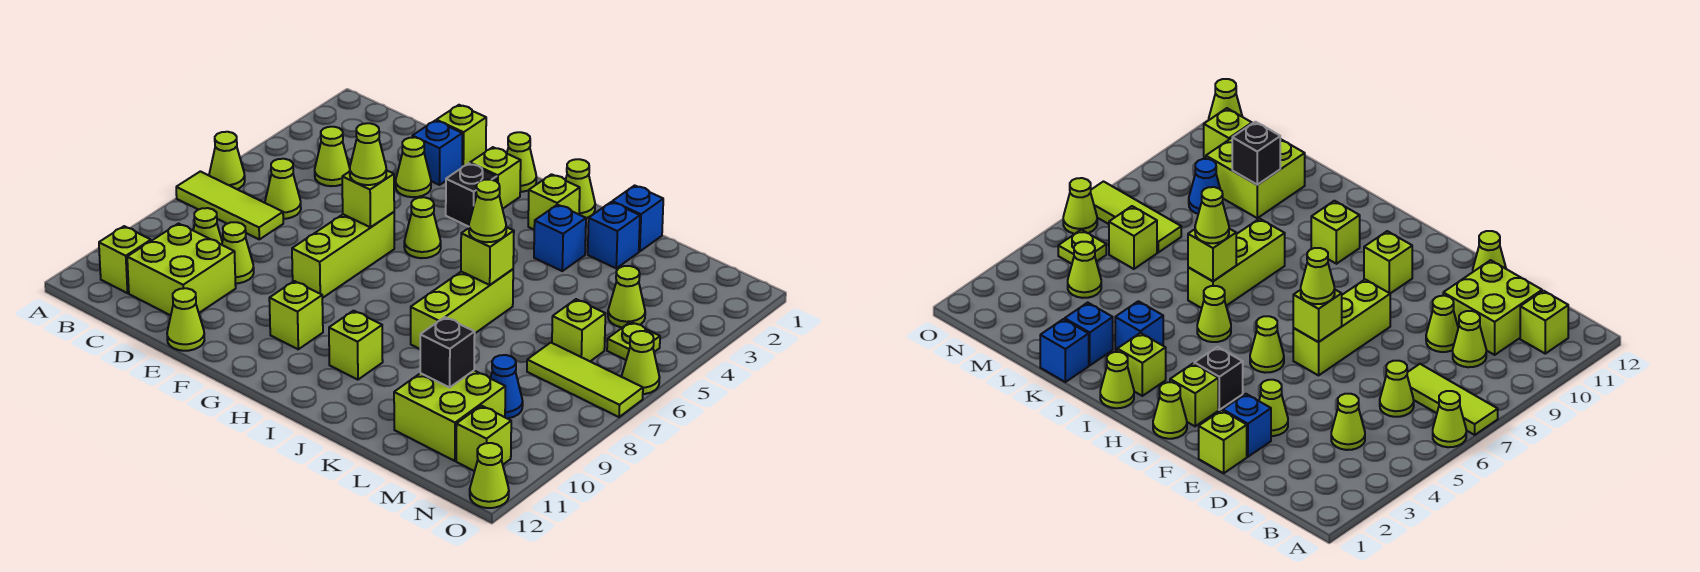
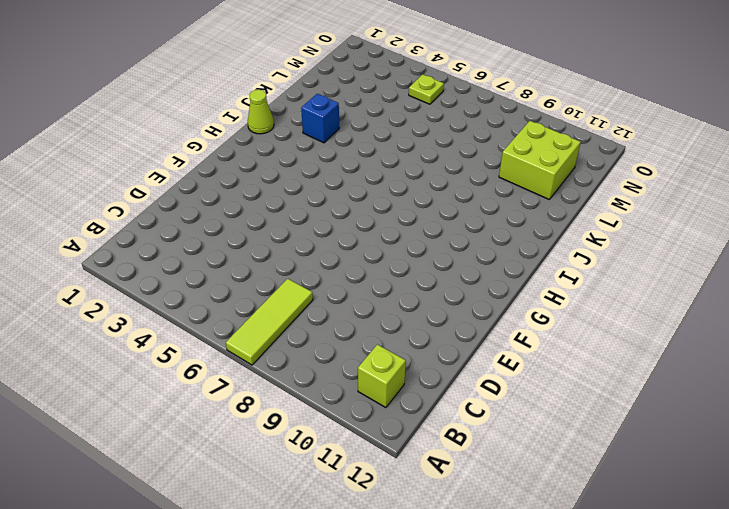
none -> lime 1x1 cone [209,132,245,189]
none -> lime 1x1 cone [315,127,350,186]
none -> lime 1x1 cone [265,159,301,219]
none -> lime 1x1 cone [193,208,222,245]

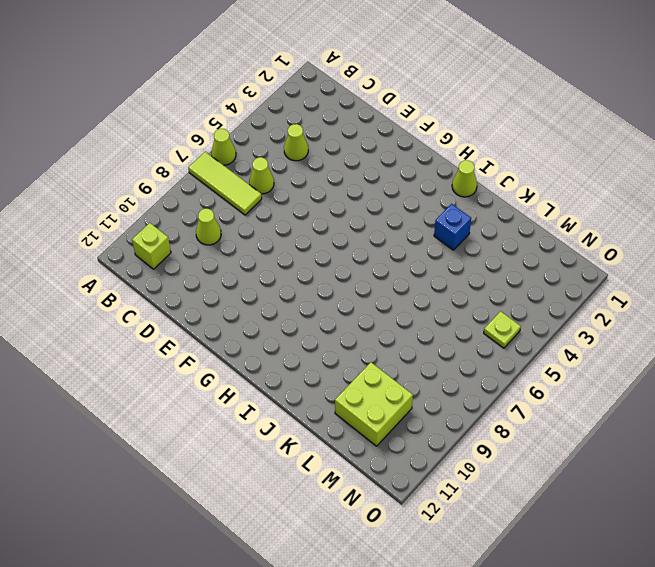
none -> lime 2x2 brick [127,224,236,315]
none -> lime 1x1 cone [222,222,254,283]
none -> lime 1x1 brick [436,105,486,167]
none -> blue 1x1 brick [412,121,463,185]

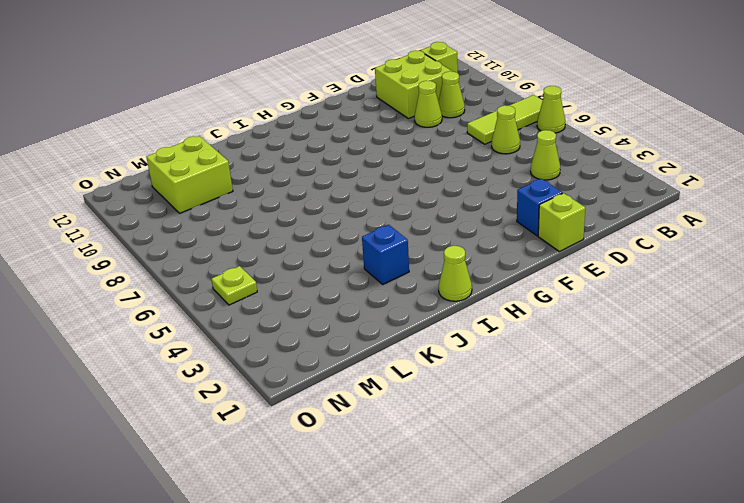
none -> lime 1x1 cone [396,137,431,197]
none -> lime 1x1 cone [167,288,204,351]
none -> lime 1x3 brick [292,212,394,298]
none -> lime 1x1 cone [507,132,536,192]

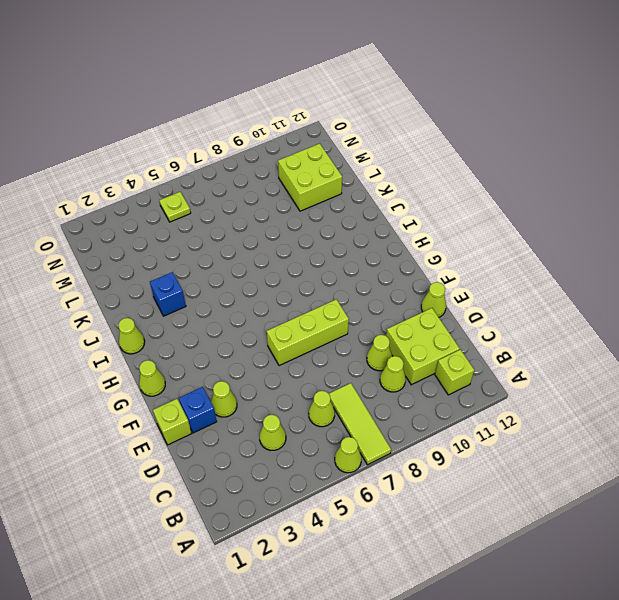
none -> lime 1x1 brick [470,147,521,209]
none -> black 1x1 brick [446,163,497,227]
none -> lime 1x1 cone [404,197,441,258]
none -> lime 1x1 brick [269,281,323,349]

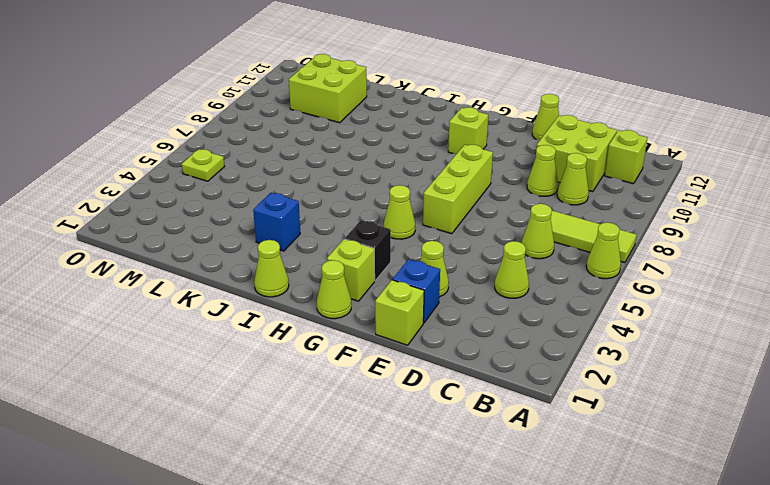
none -> lime 1x1 brick [528,174,580,229]
none -> lime 1x1 cone [1197,286,1231,342]
none -> lime 1x1 brick [329,311,383,380]
none -> lime 1x3 brick [411,269,513,349]

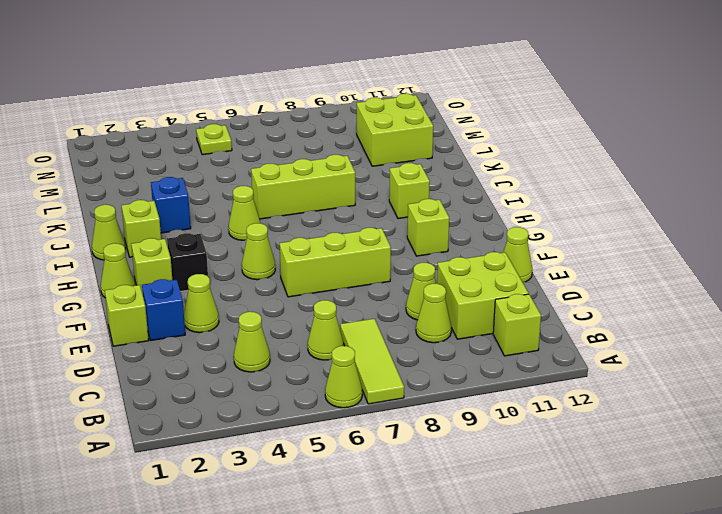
none -> blue 1x1 brick [612,185,663,251]
none -> blue 1x1 brick [588,202,640,268]
none -> lime 1x1 cone [608,266,645,327]
none -> lime 1x1 brick [552,299,605,361]

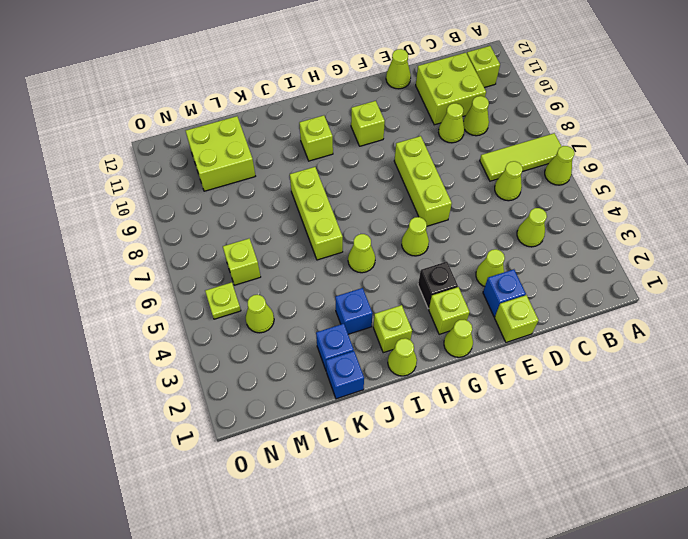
none -> lime 1x3 tile [527,343,643,417]
none -> blue 1x1 cone [490,355,523,418]
none -> lime 1x1 brick [456,406,511,471]
none -> lime 1x1 cone [622,331,660,394]

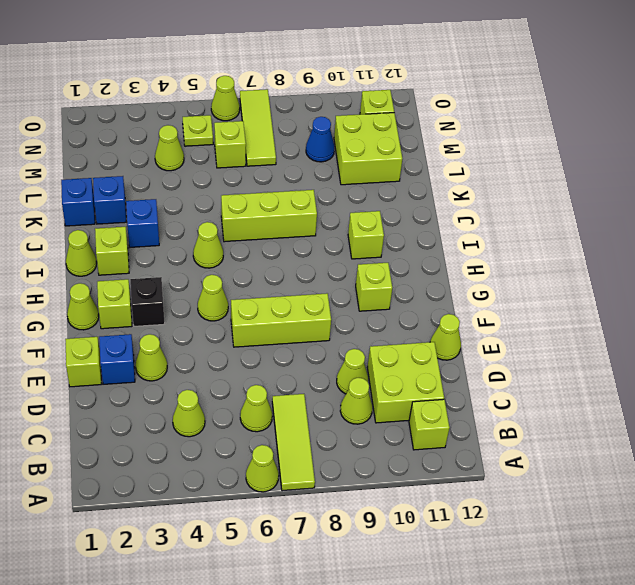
none -> lime 1x1 cone [470,443,509,508]
none -> lime 1x1 brick [342,170,394,227]
none -> lime 1x1 brick [461,227,514,285]
none -> black 1x1 brick [420,317,475,387]

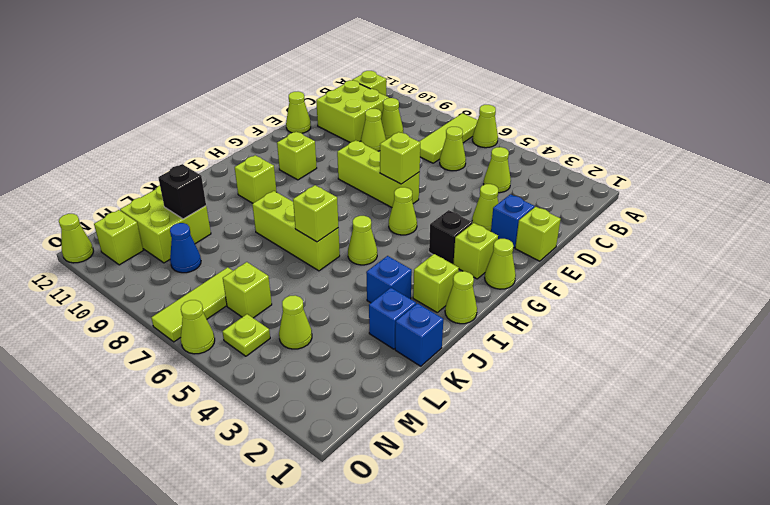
none -> lime 1x1 cone [350,123,386,185]
none -> lime 1x1 cone [469,179,506,242]

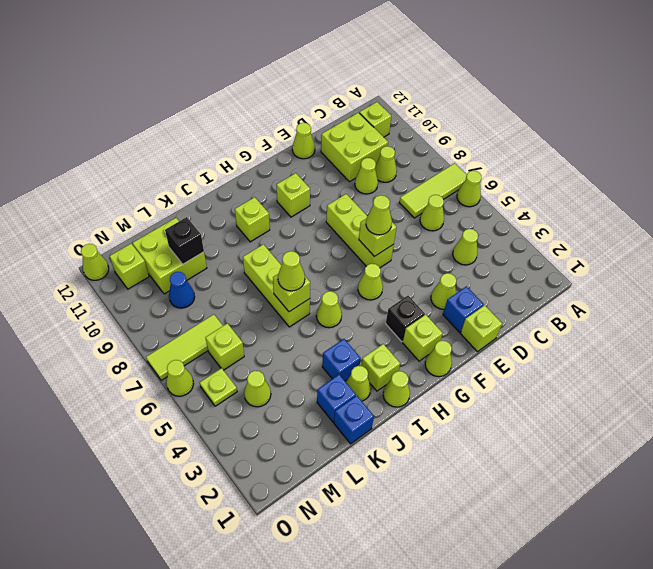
lime 1x1 cone [346,366,371,401] -> none

